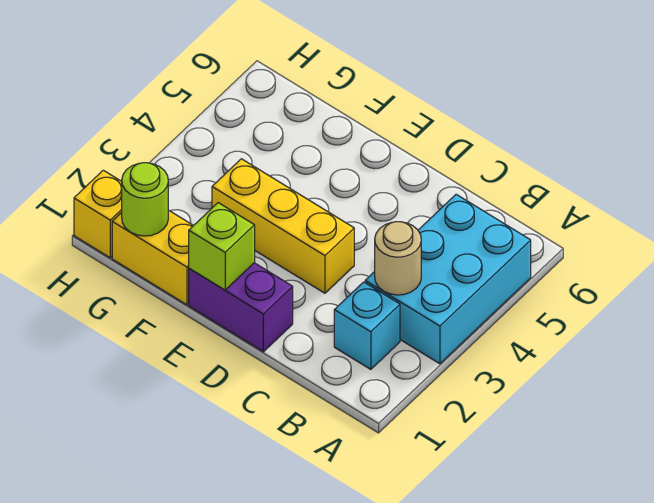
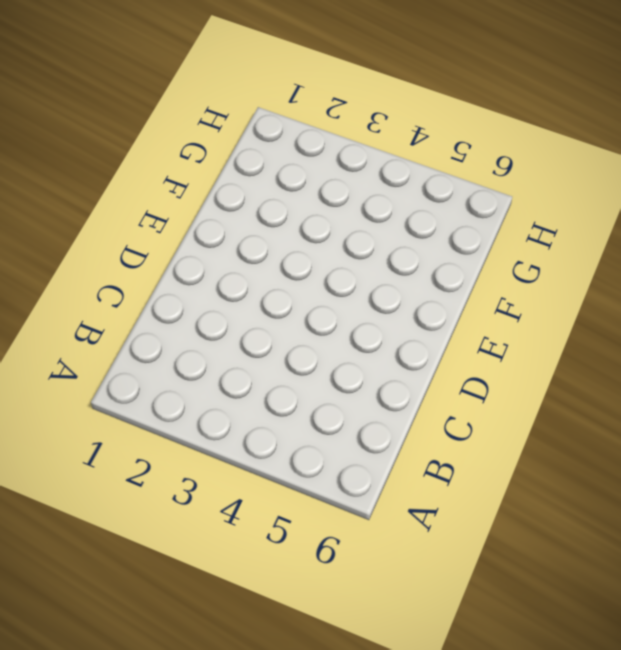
none -> cyan 2x3 brick [365,194,531,364]
none -> cyan 1x1 brick [334,282,400,369]

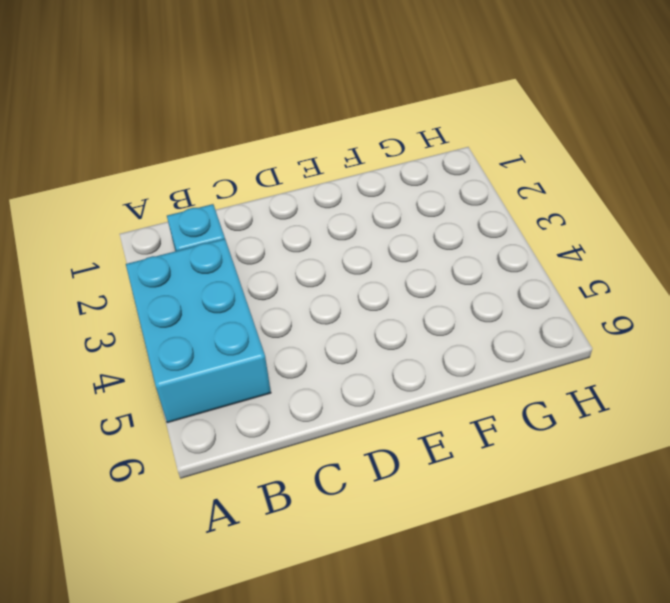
none -> purple 1x2 brick [189,263,293,352]
none -> yellow 1x3 brick [212,159,354,293]

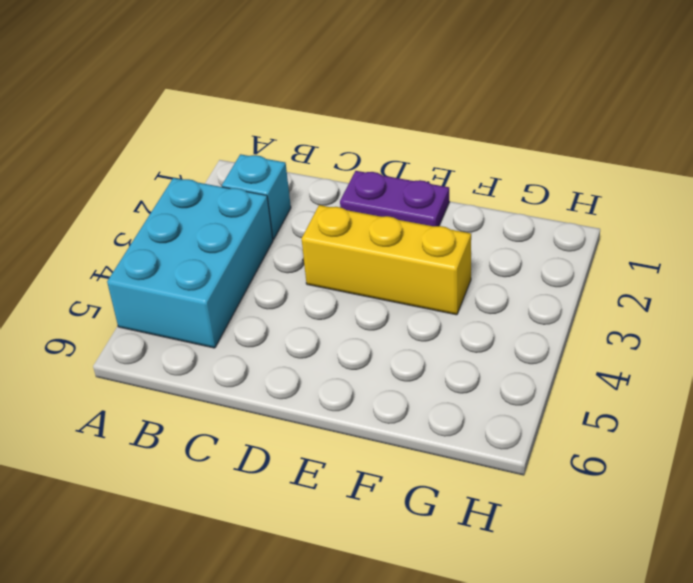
purple 1x2 plate [340,171,449,226] -> purple 1x2 brick [189,263,293,352]
none -> yellow 1x2 brick [112,210,193,305]
none -> yellow 1x1 brick [74,170,122,258]

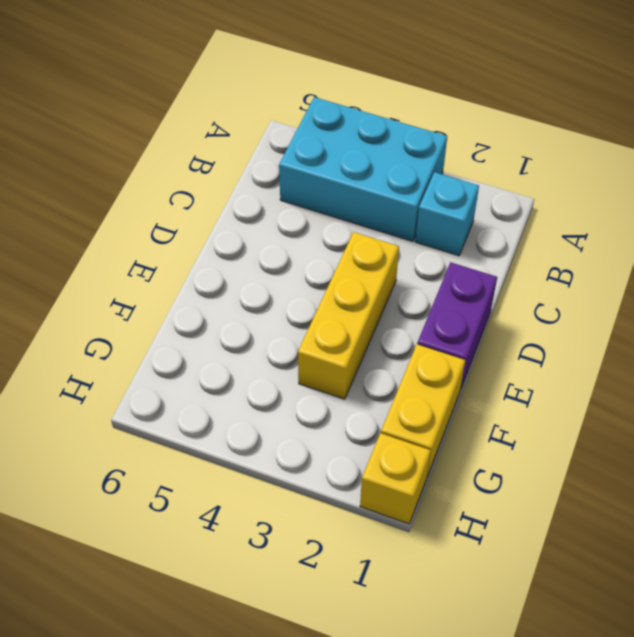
none -> tan 1x1 round brick [375,222,421,295]
none -> lime 1x1 brick [189,203,255,290]

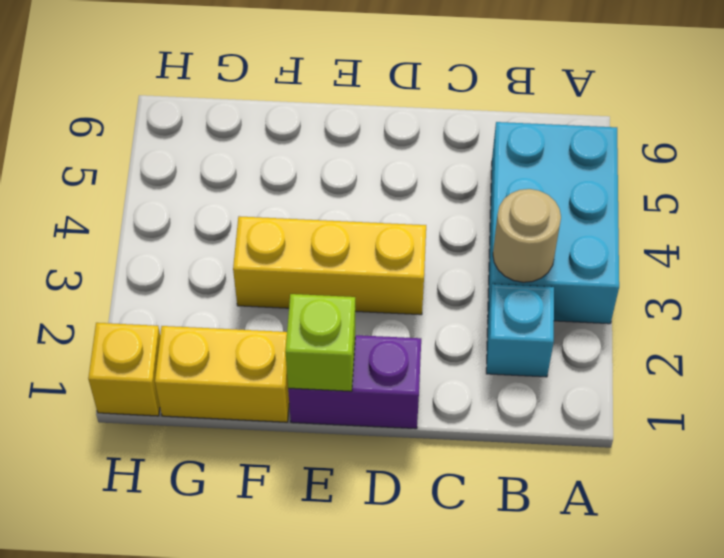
none -> lime 1x1 round brick [122,163,168,236]

